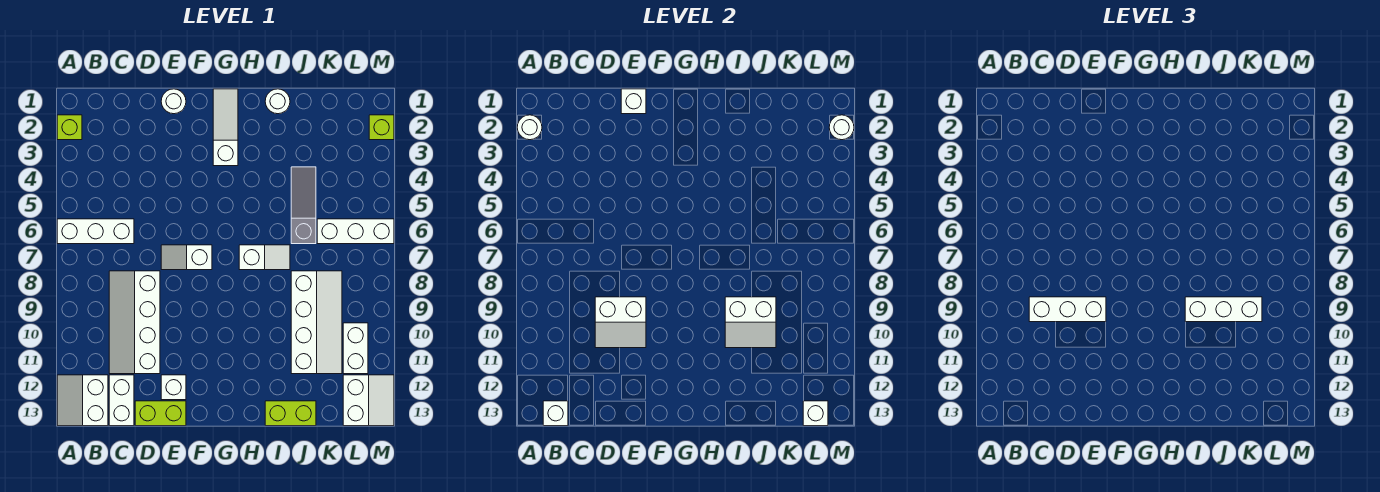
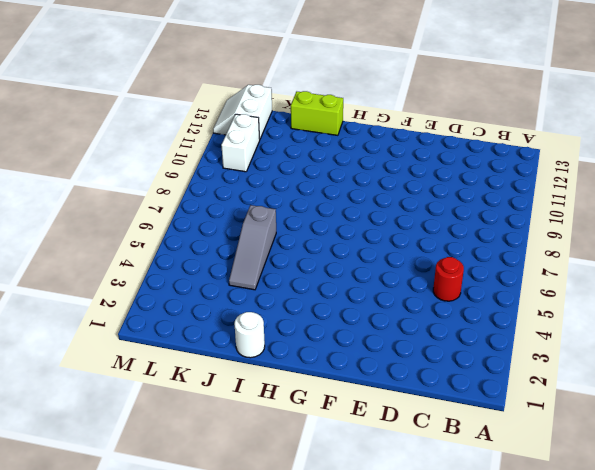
red 1x1 round brick [433,257,464,301] -> none
none -> lime 1x1 brick [57,115,82,140]
none -> white 1x3 brick [57,219,134,244]
none -> white 2x2 slope [57,375,108,426]

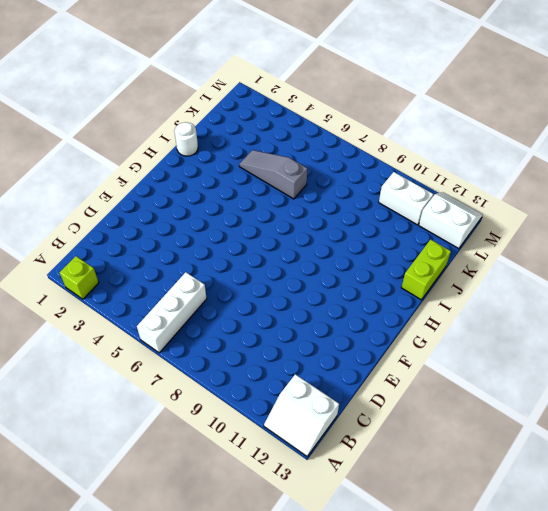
none -> white 2x4 slope [109,271,160,374]
none -> white 1x2 brick [109,375,134,426]
none -> lime 1x2 brick [135,401,186,426]

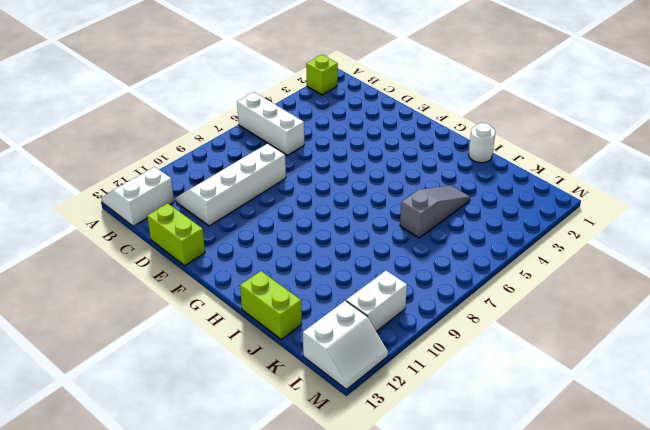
none -> white 1x2 brick [109,375,134,426]
none -> white 1x1 round brick [161,89,186,114]
none -> white 1x2 slope [161,245,212,270]

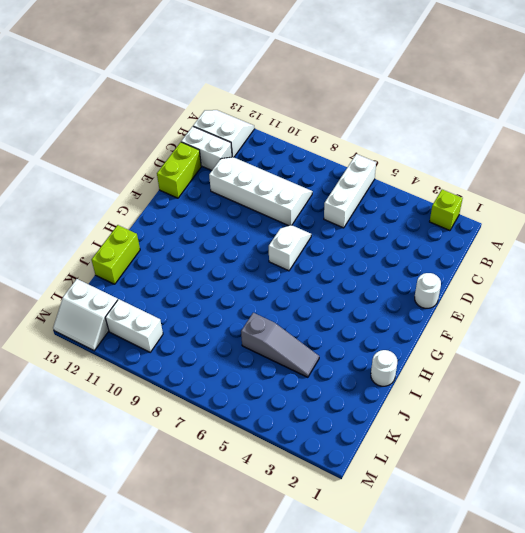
none -> white 1x1 brick [161,375,186,400]
none -> white 1x3 slope [213,89,238,166]
none -> white 1x2 slope [239,245,290,270]

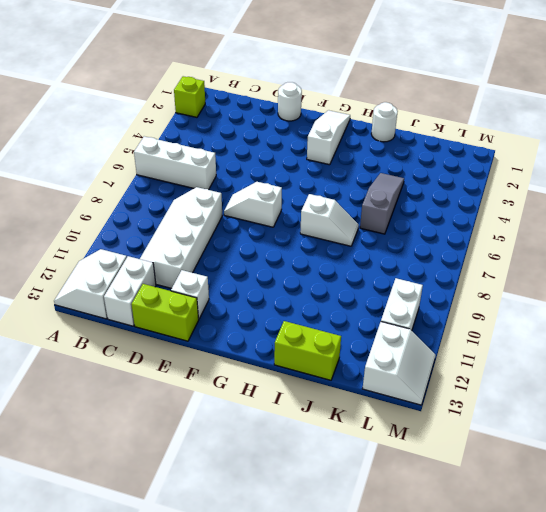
none -> white 2x4 slope [291,271,342,374]
none -> white 1x3 brick [317,219,394,244]
none -> lime 1x1 brick [369,115,394,140]

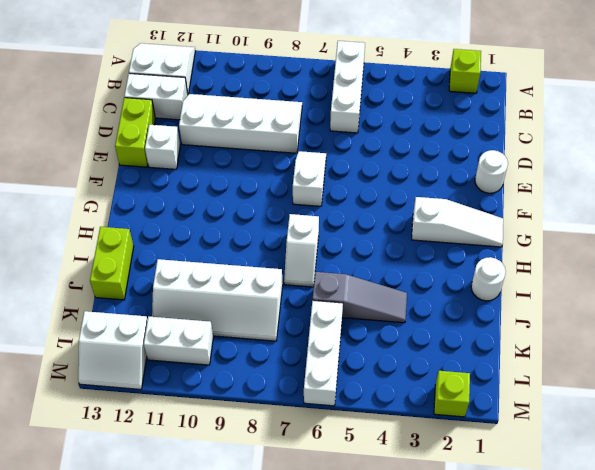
none -> white 1x1 round brick [517,115,542,140]
none -> white 1x1 brick [543,401,568,426]
none -> white 2x2 slope [595,297,646,348]

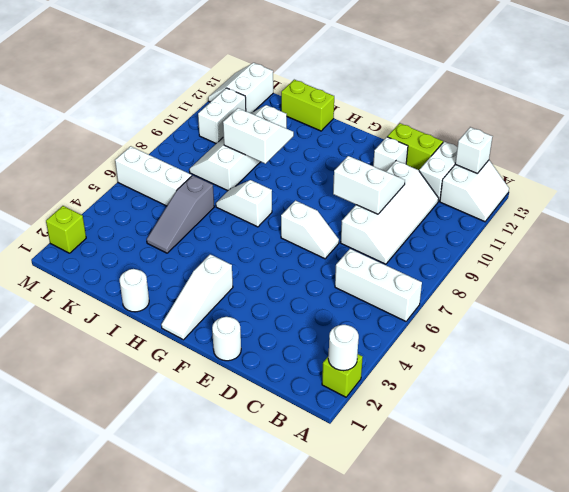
none -> white 1x1 brick [621,89,646,114]
none -> white 1x1 brick [803,401,828,426]
none -> white 1x1 round brick [829,115,854,140]

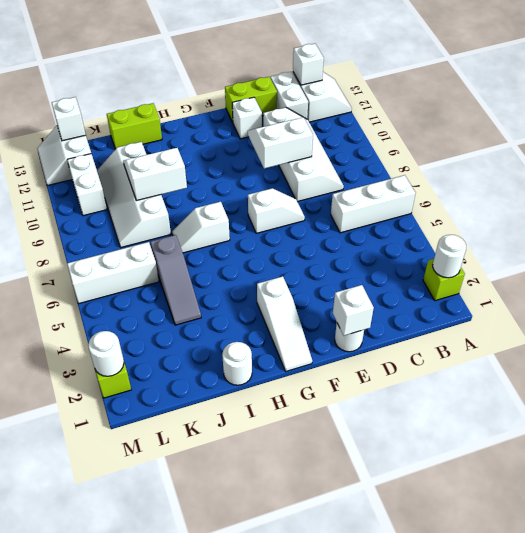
none -> white 1x3 brick [1029,297,1106,322]
none -> white 1x3 brick [1185,297,1262,322]

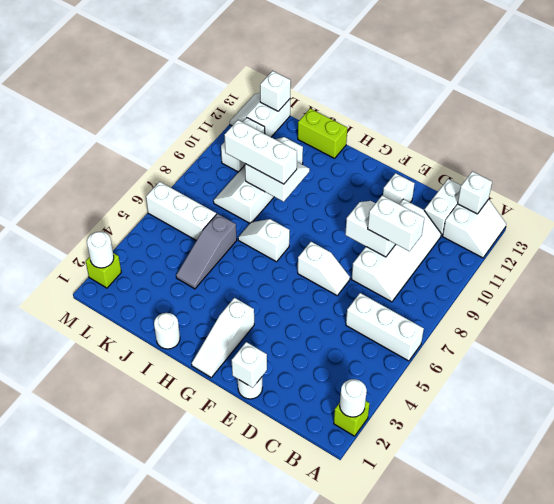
white 1x2 brick [368,195,424,251] -> white 1x3 brick [1029,297,1106,322]
none -> lime 1x2 brick [135,401,186,426]

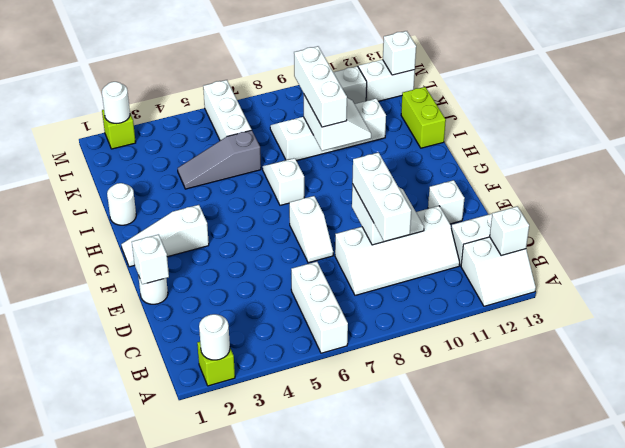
none -> lime 1x2 brick [135,401,186,426]

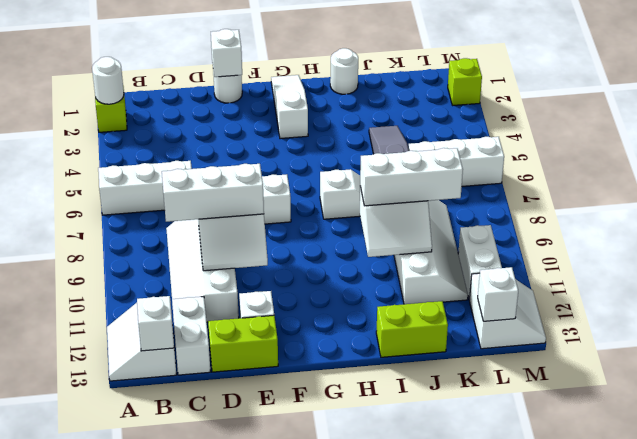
none -> white 1x1 round brick [829,115,854,140]

